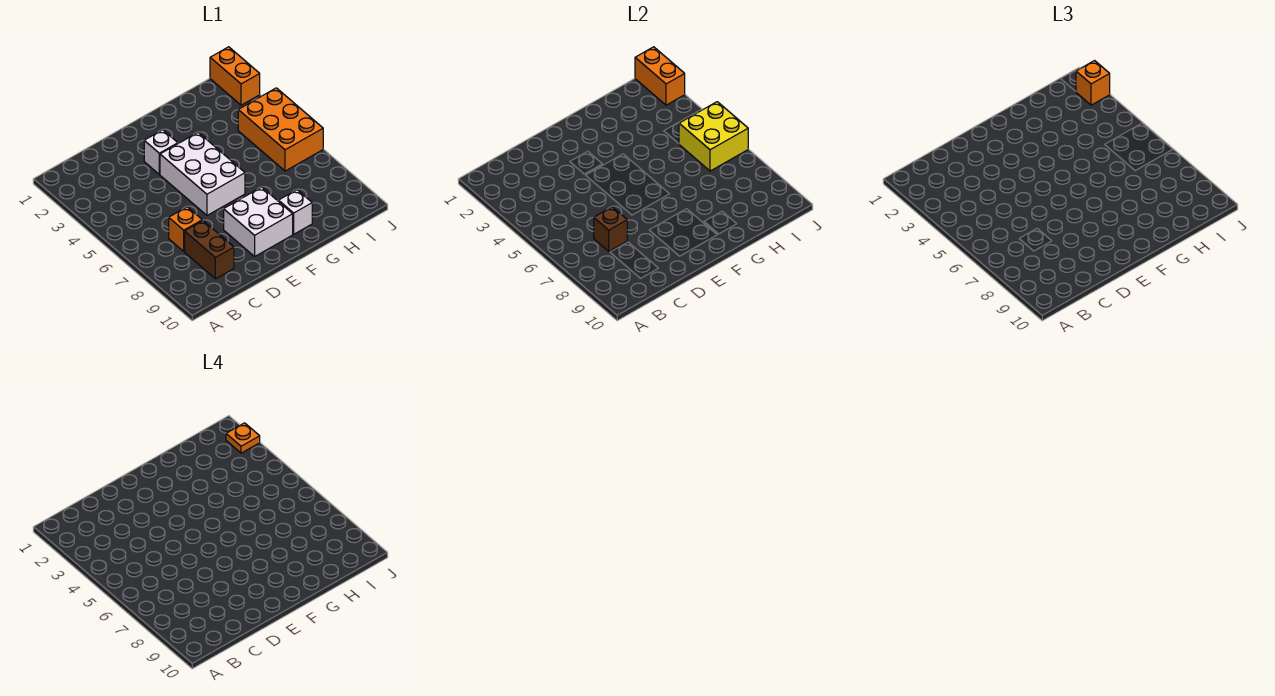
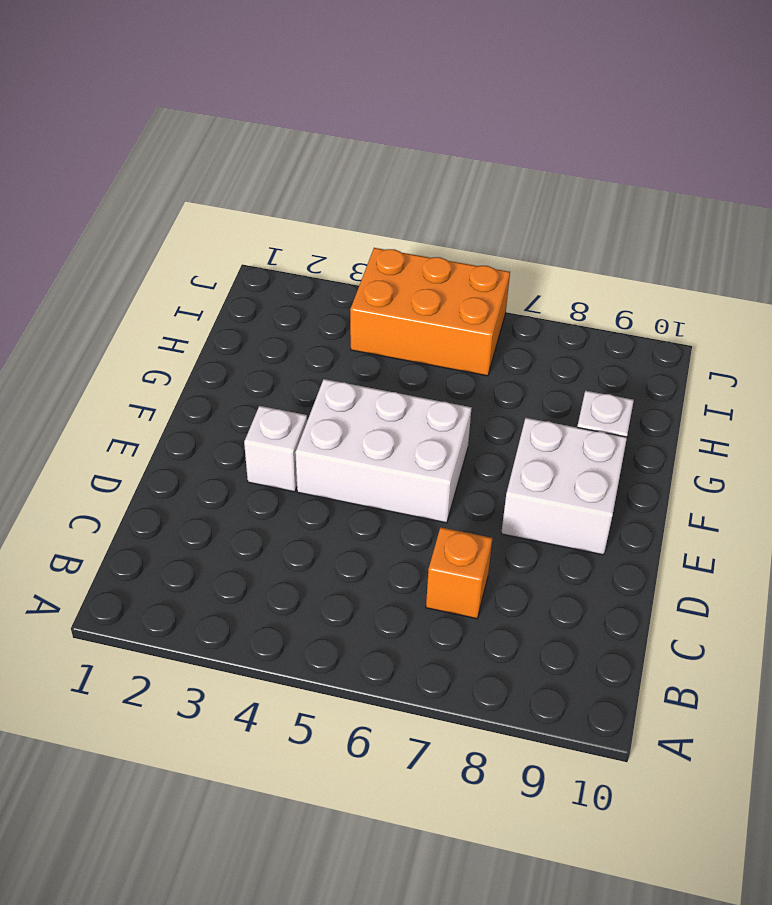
none -> brown 1x2 brick [185,221,234,279]
none -> orange 1x2 brick [210,47,260,105]
none -> brown 1x1 brick [594,207,627,251]

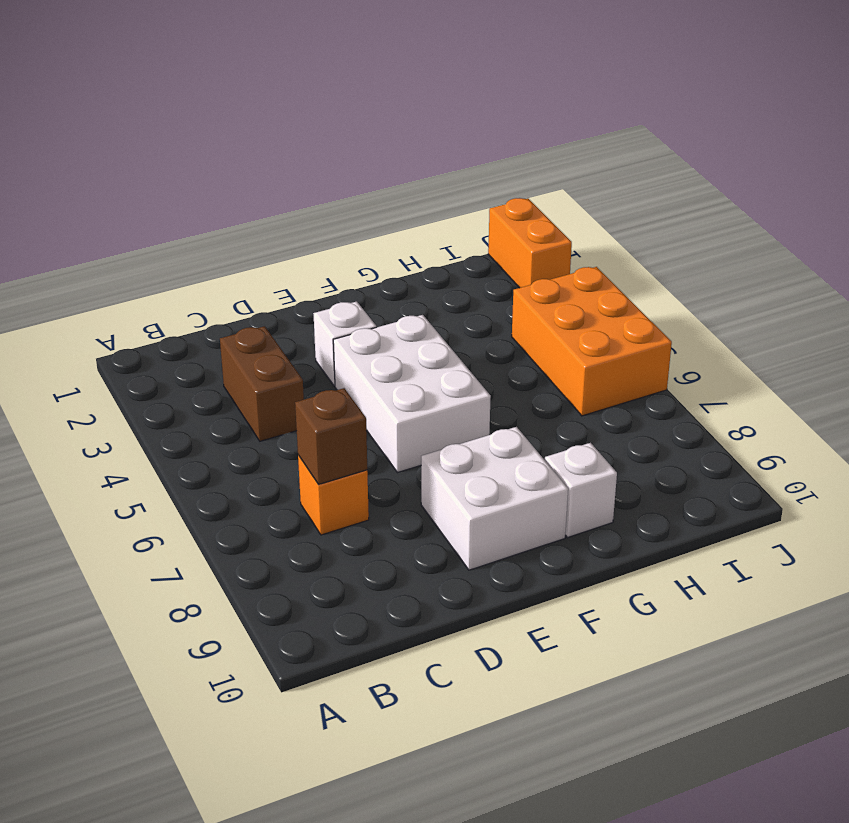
brown 1x2 brick [220,326,304,441] -> brown 1x2 brick moved to [185,221,234,279]
none -> yellow 2x2 brick [679,102,748,171]
none -> orange 1x2 brick [635,47,685,105]
none -> orange 1x1 brick [1076,61,1110,105]

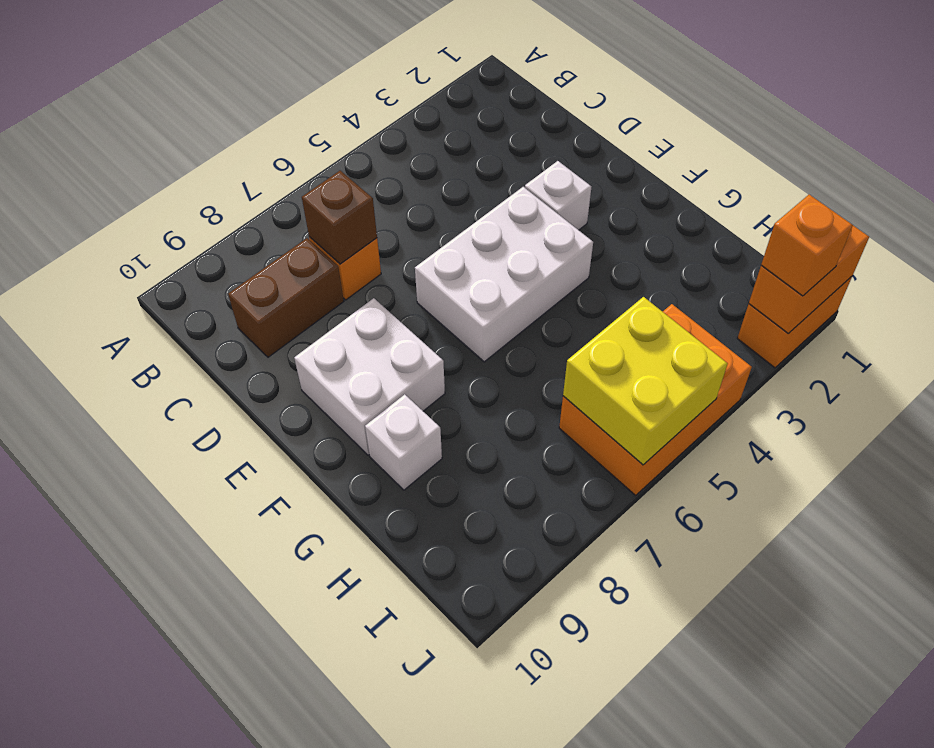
none -> orange 1x1 plate [226,423,260,453]

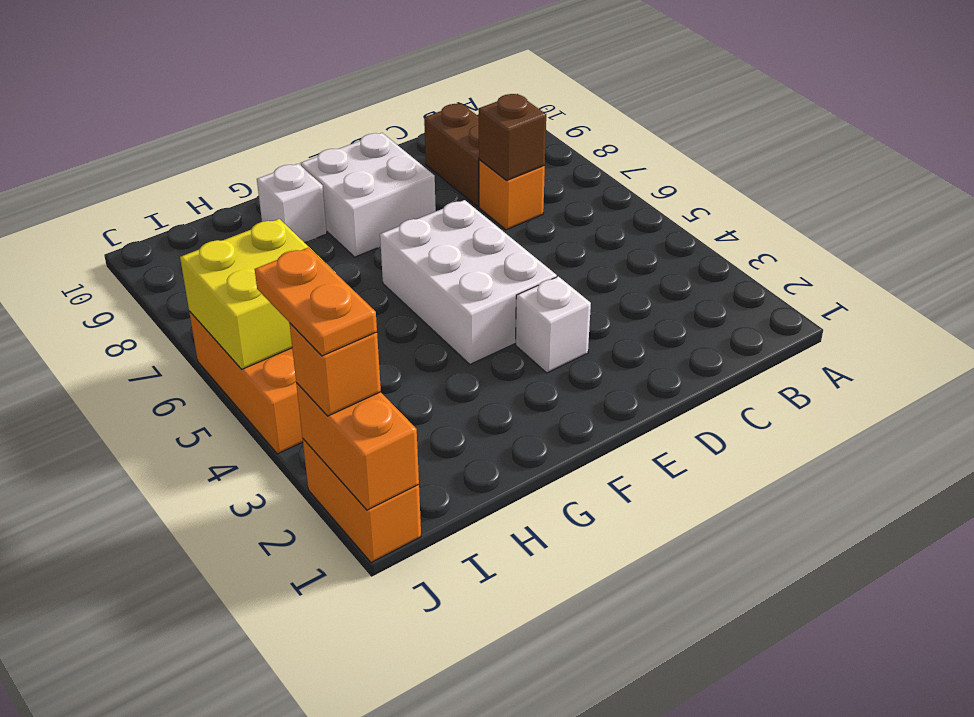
orange 1x2 plate [255,247,377,356] -> orange 1x1 plate [226,423,260,453]

